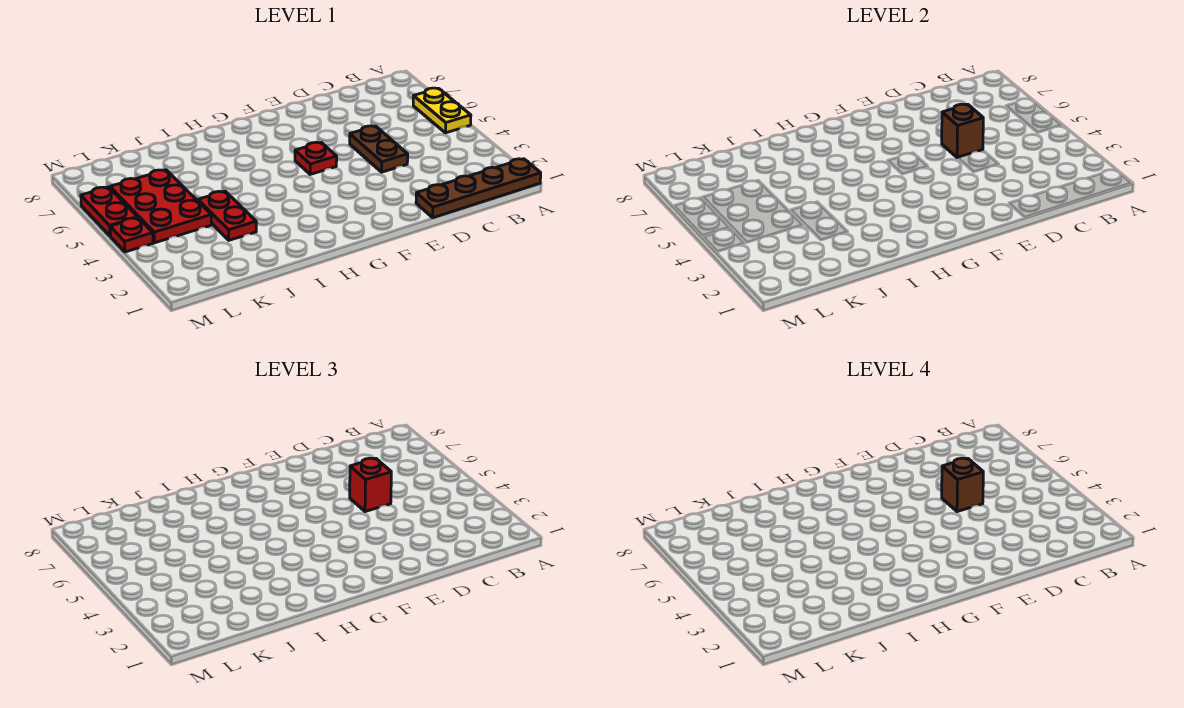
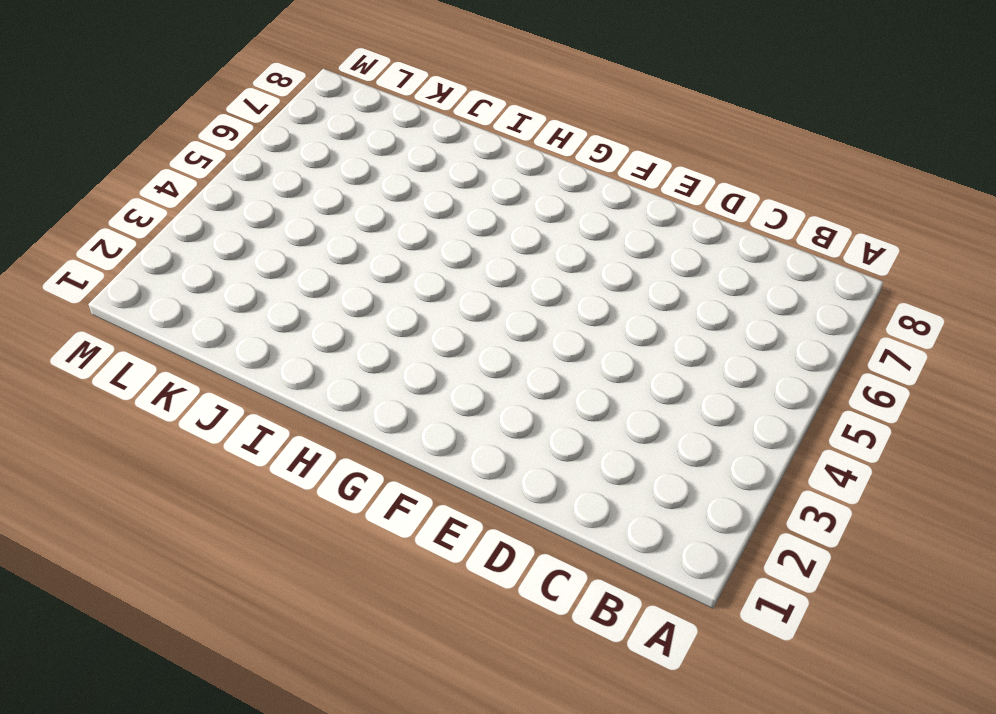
none -> brown 1x4 plate [416,159,541,218]
none -> yellow 1x2 plate [413,88,471,133]

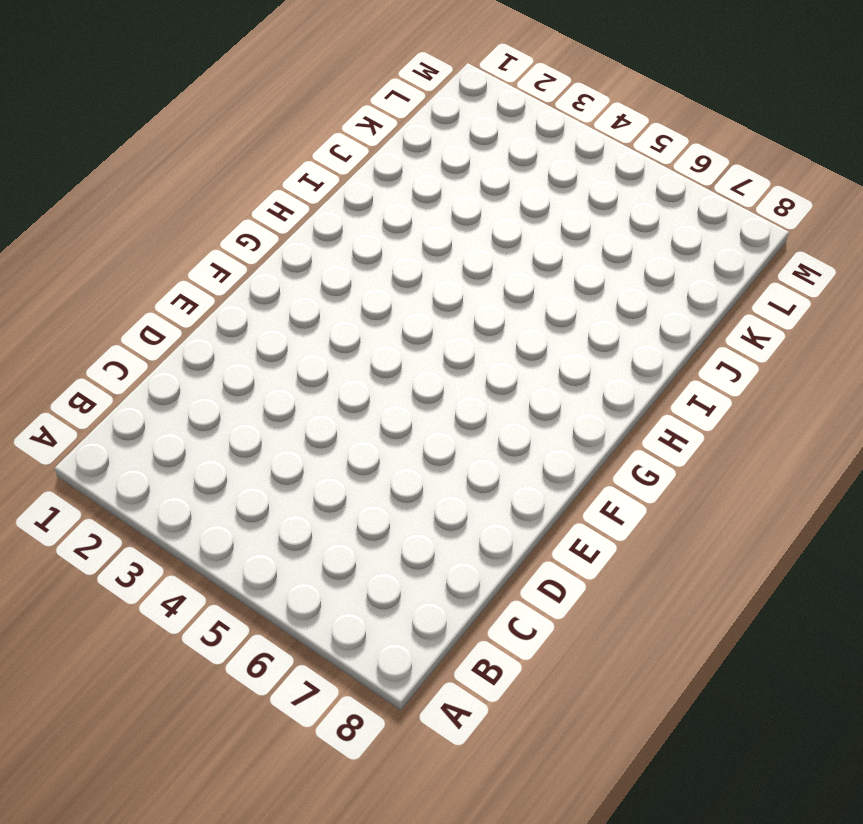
none -> brown 1x4 plate [416,159,541,218]
none -> yellow 1x2 plate [413,88,471,133]

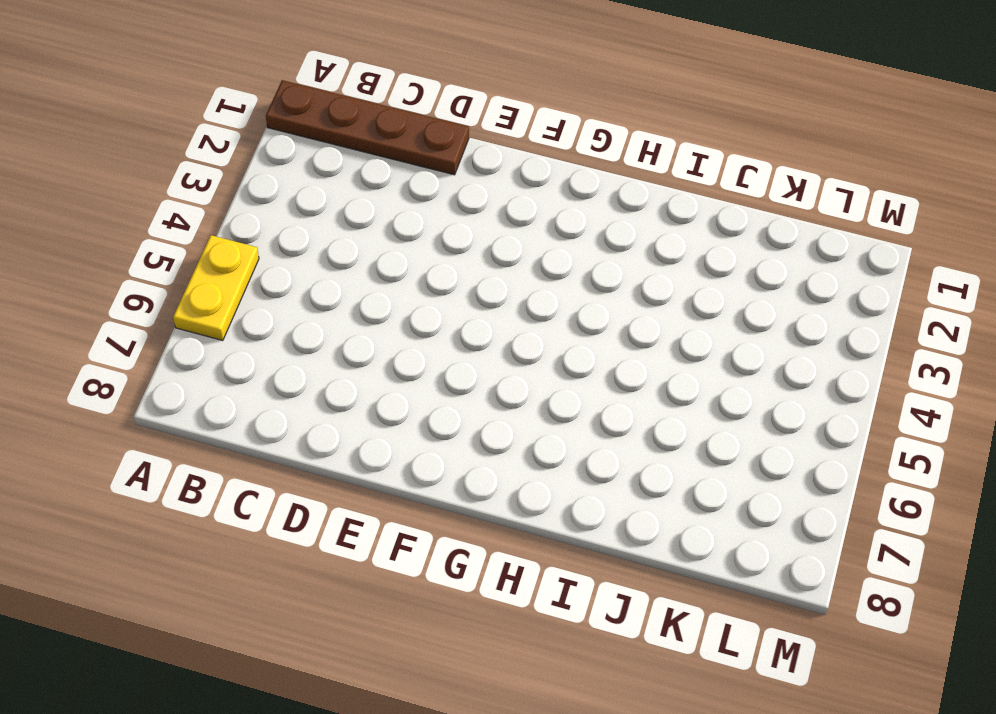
none -> brown 1x2 plate [350,126,408,172]
none -> red 1x1 plate [295,142,337,174]

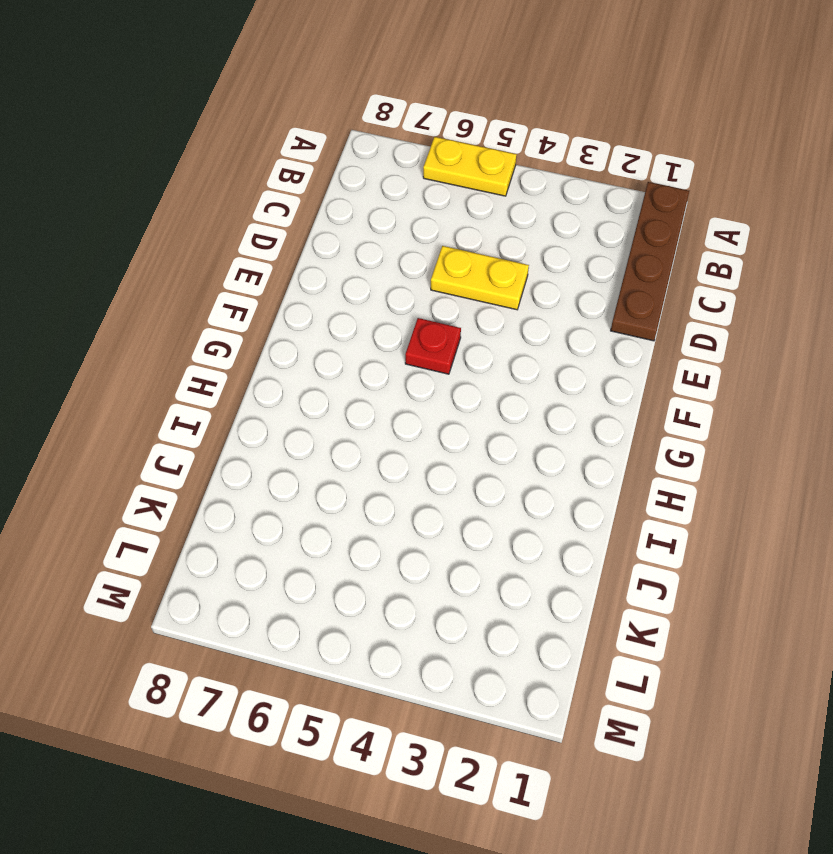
yellow 1x2 plate [431,246,529,310] -> brown 1x2 plate [350,126,408,172]
none -> red 1x2 plate [198,191,256,240]
none -> red 2x3 plate [110,170,212,243]

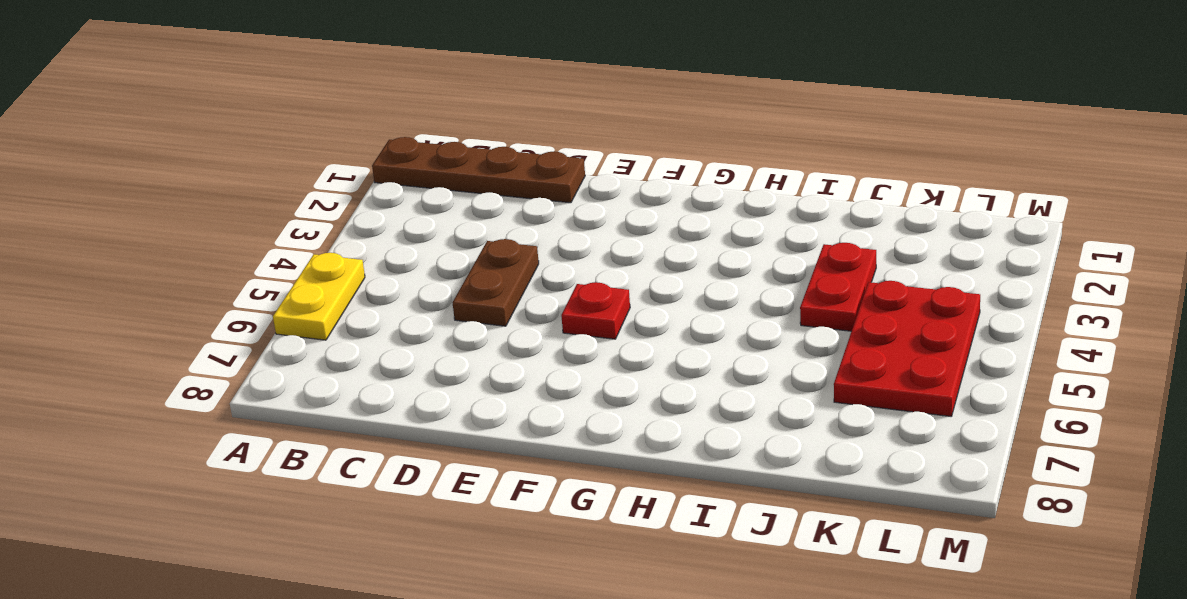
none -> red 1x1 plate [110,218,153,252]
none -> red 1x2 plate [81,187,138,236]

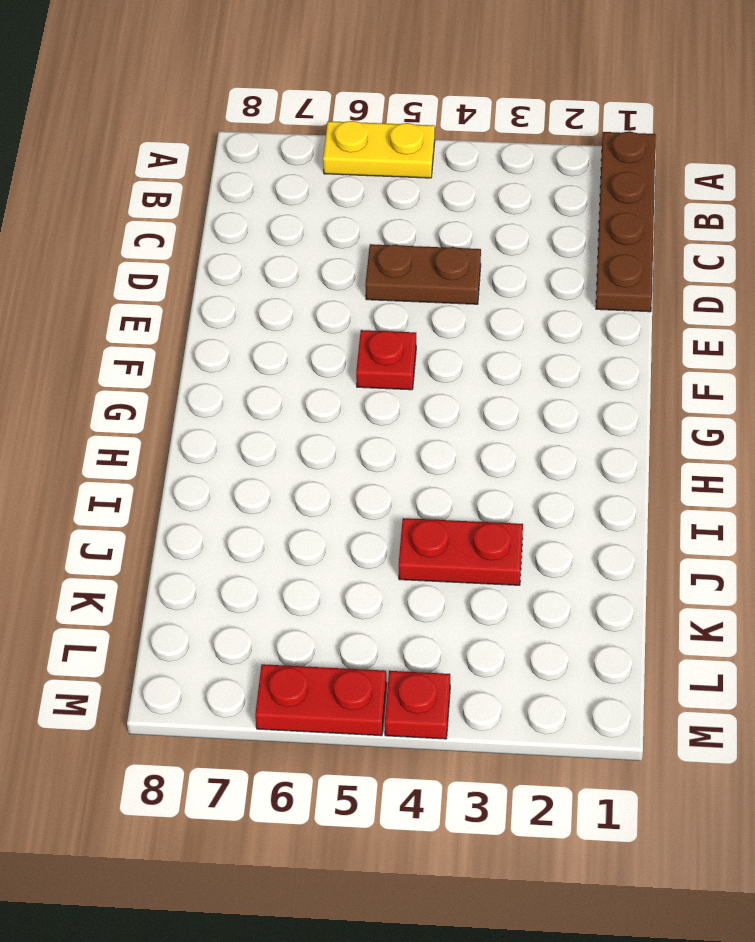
none -> red 2x3 plate [110,170,212,243]
none -> brown 1x1 brick [942,104,983,158]

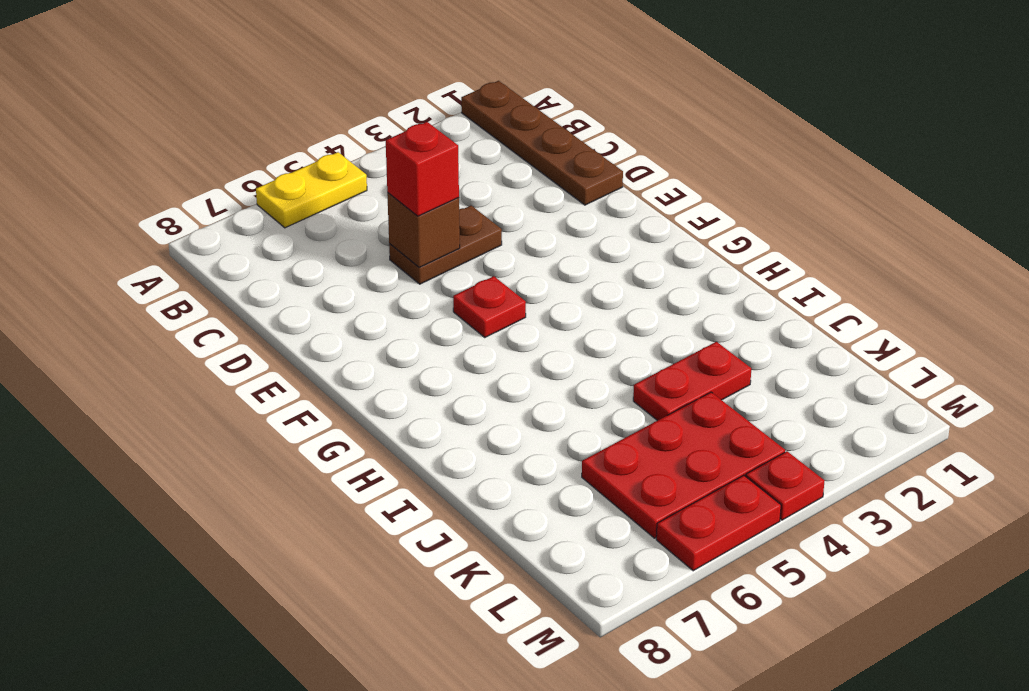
none -> brown 1x1 brick [942,458,983,512]

